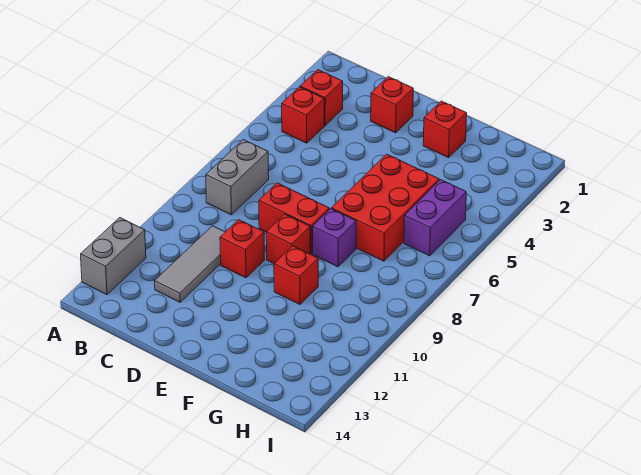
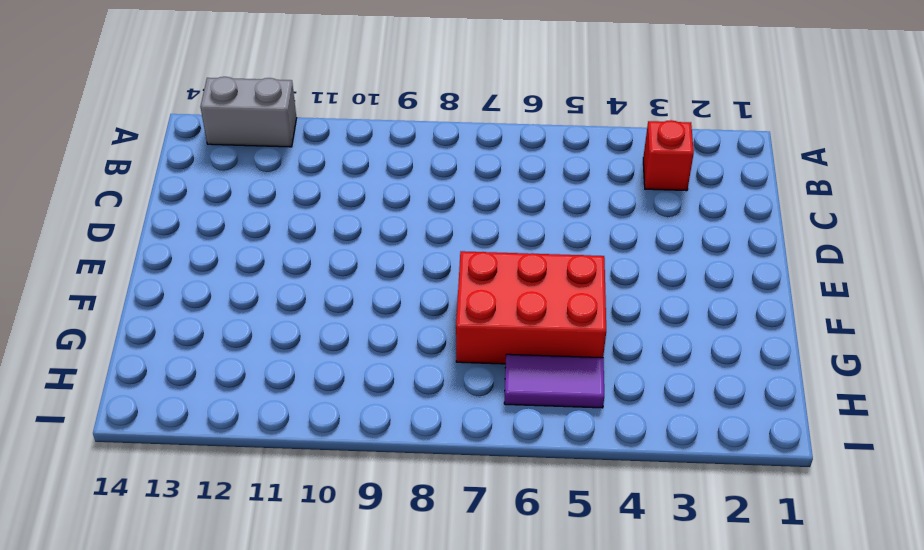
purple 1x2 tile [504,354,604,408] -> purple 1x2 brick [404,180,466,256]
none -> red 1x1 brick [282,87,324,143]
none -> grey 1x2 brick [206,140,269,215]
none -> grey 1x3 tile [155,226,225,302]

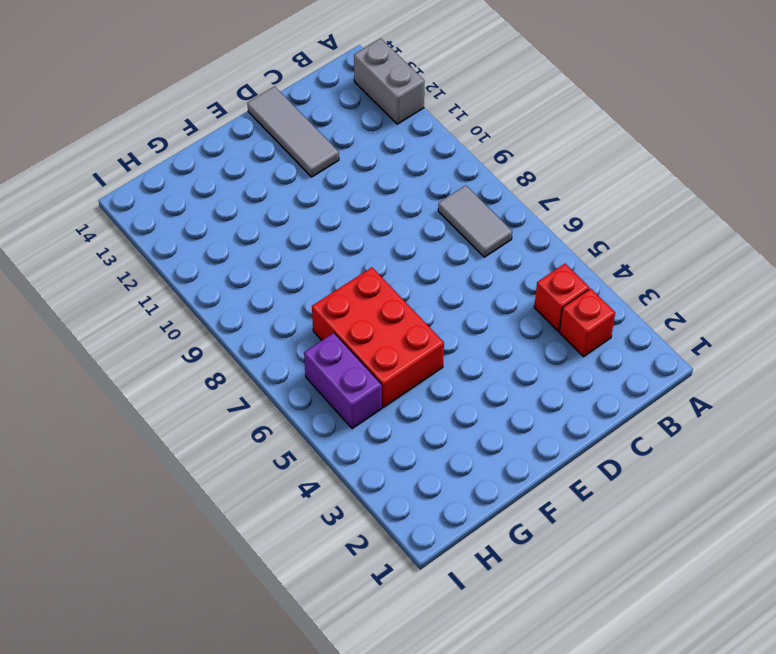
grey 1x2 tile [438,185,512,257] -> grey 1x2 brick [206,140,269,215]
grey 1x3 tile [247,87,339,177] -> grey 1x3 tile moved to [155,226,225,302]
none -> red 1x1 brick [371,77,413,133]
none -> red 1x2 brick [259,183,329,254]
none -> red 1x1 brick [220,220,265,278]

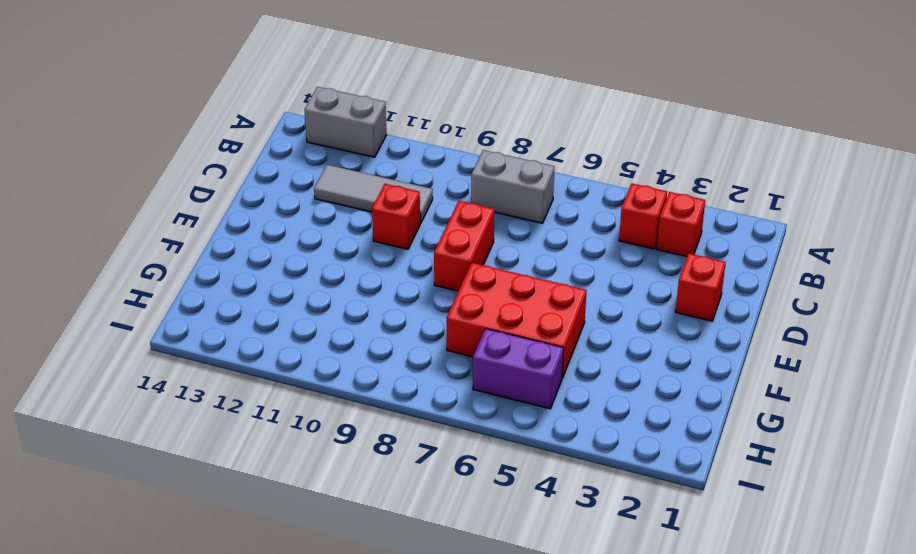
none -> red 1x1 brick [266,214,310,263]
none -> red 1x1 brick [423,101,467,158]
none -> purple 1x1 brick [313,209,356,267]

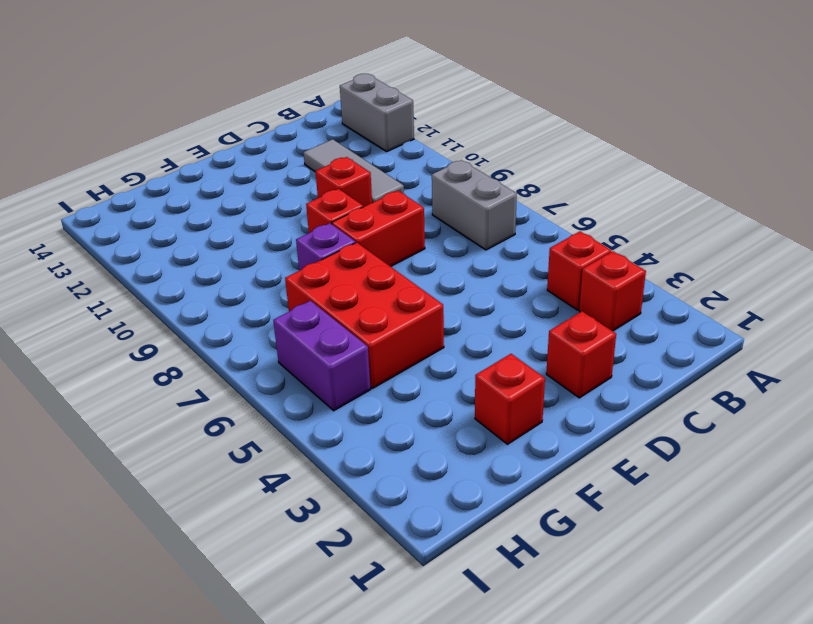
none -> red 1x1 brick [274,246,318,304]

